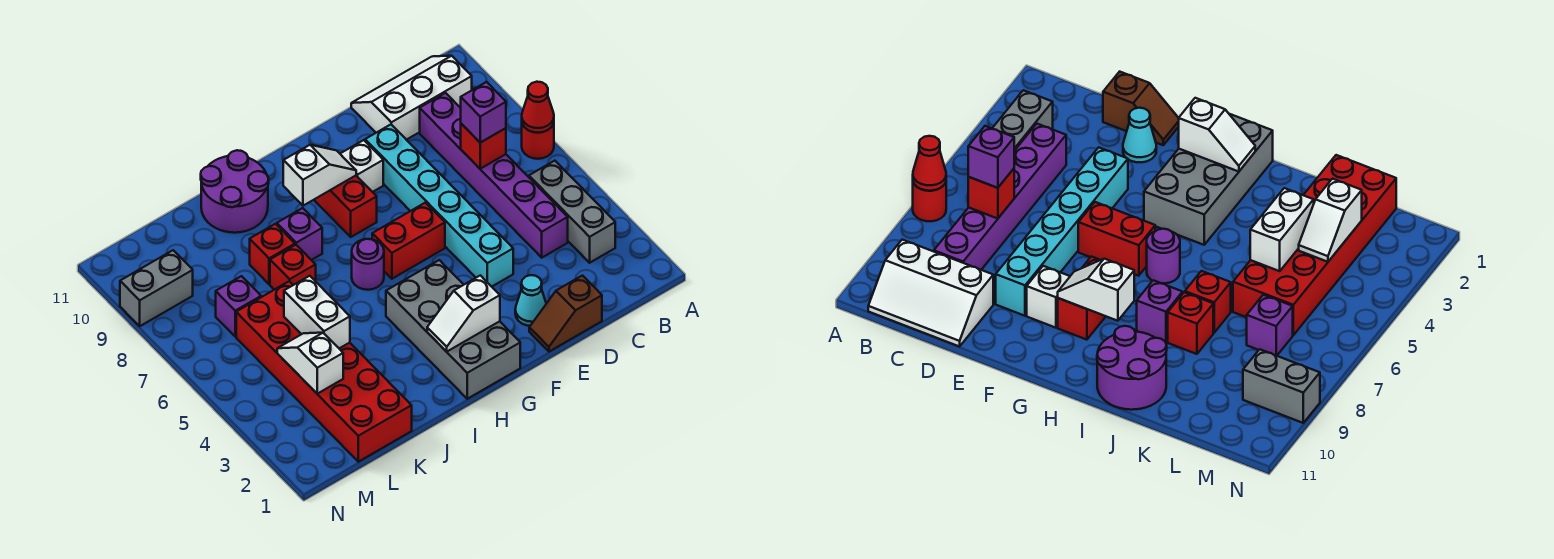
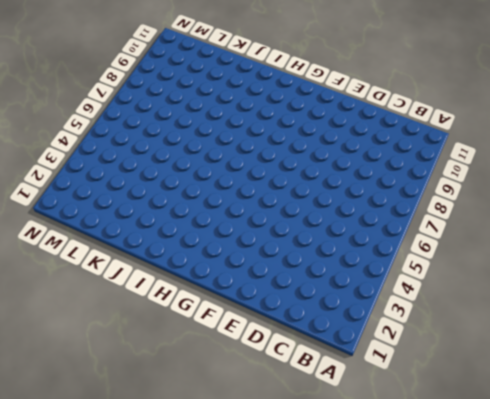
none -> red 1x1 round brick [522,123,554,159]
none -> grey 1x3 brick [529,161,615,263]
none -> white 2x3 slope [351,56,472,140]

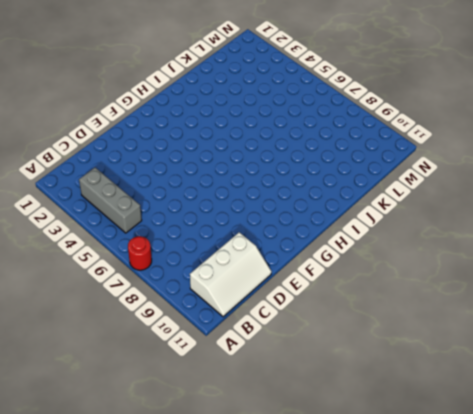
none -> purple 1x6 brick [420,93,568,258]
none -> brown 1x2 slope [529,276,602,352]
none -> cyan 1x1 cone [515,275,546,326]

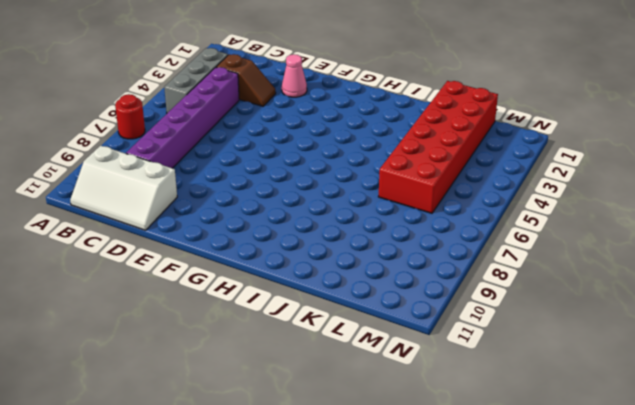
brown 1x2 slope [217,54,276,106] -> brown 1x2 slope moved to [529,276,602,352]
pink 1x1 cone [282,54,307,97] -> cyan 1x1 cone [515,275,546,326]
none -> cyan 1x6 brick [365,125,513,287]
none -> red 1x2 brick [372,203,445,279]
none -> white 1x1 brick [340,140,383,192]

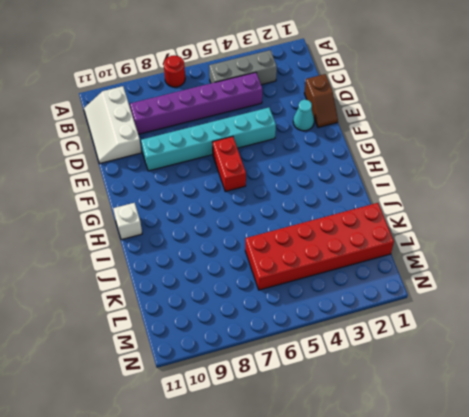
white 1x1 brick [113,203,142,240] -> white 1x1 brick moved to [340,140,383,192]
none -> grey 2x4 brick [386,260,520,399]
none -> red 1x2 brick [314,176,377,237]
none -> purple 1x1 round brick [352,239,384,290]

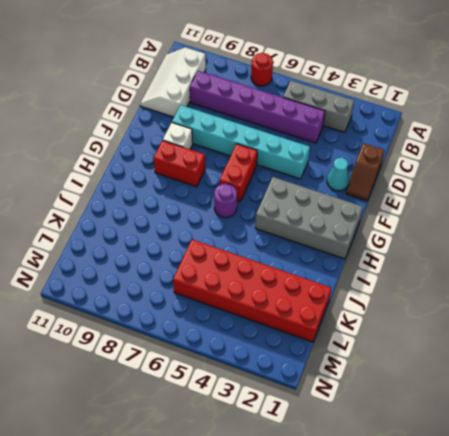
none -> purple 1x1 brick [277,208,322,260]
none -> purple 2x2 round brick [201,150,269,233]
none -> red 1x1 brick [270,245,316,290]

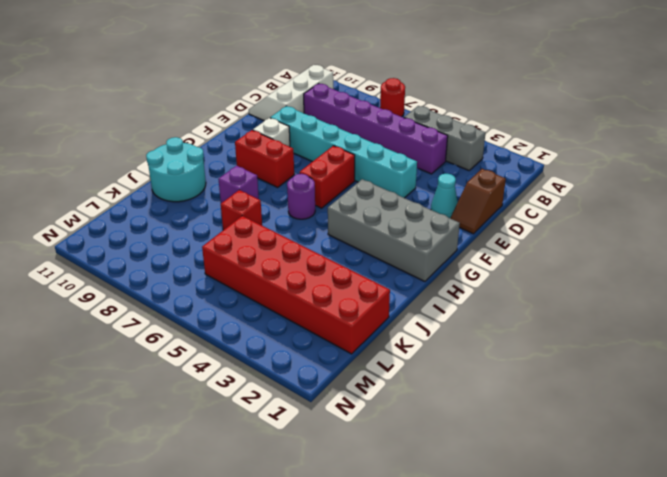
cyan 2x2 round brick [146,137,206,202] -> purple 2x2 round brick [201,150,269,233]
none -> red 1x1 brick [250,224,295,284]
none -> purple 1x1 brick [216,276,261,336]
none -> grey 1x2 brick [120,250,193,326]

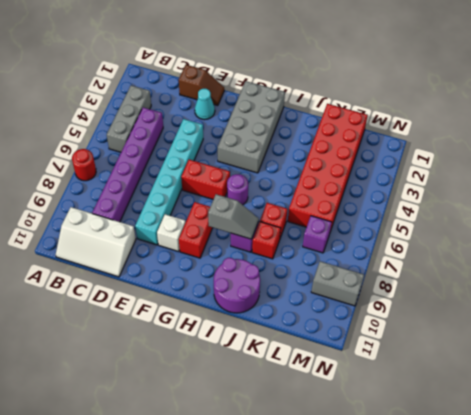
grey 1x2 slope [208,194,259,239] -> none
none -> red 1x1 cone [522,82,554,133]
none -> red 1x1 brick [461,124,506,169]
none -> white 1x2 slope [427,275,500,352]

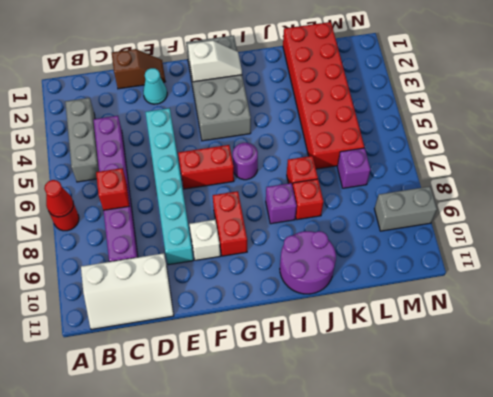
none -> white 1x2 slope [283,145,356,206]
none -> white 1x2 brick [284,276,350,348]
none -> white 1x2 slope [277,333,343,394]

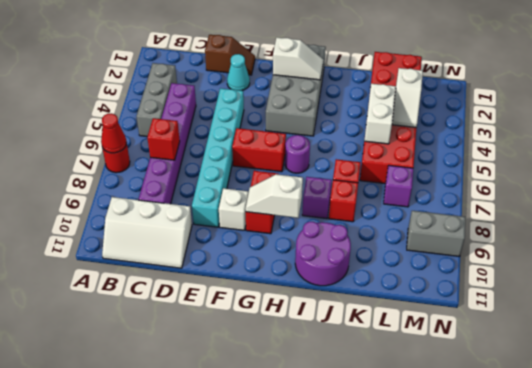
none -> purple 1x1 brick [461,82,506,143]

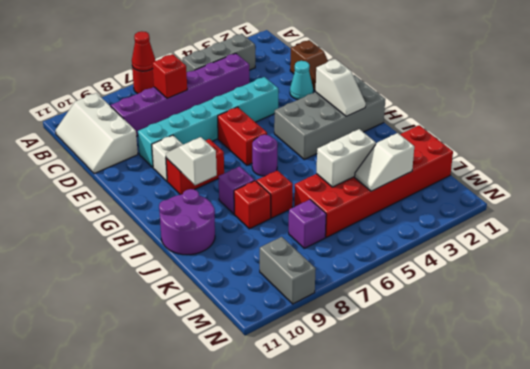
none -> purple 1x1 brick [461,82,506,143]

